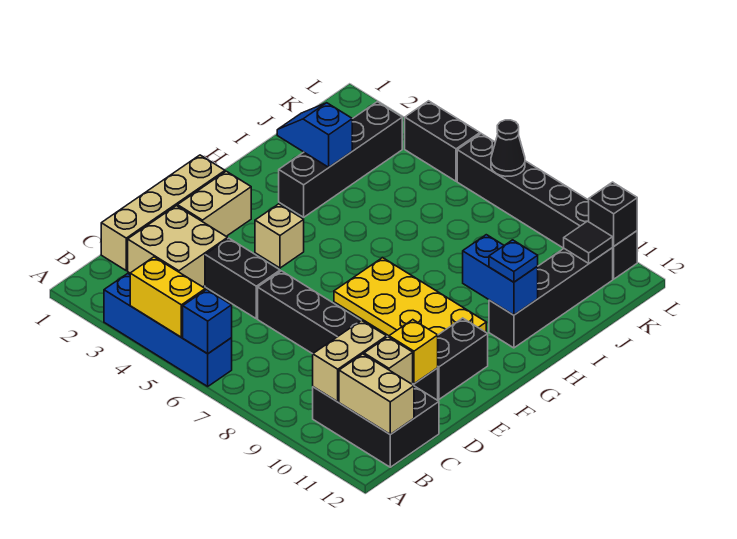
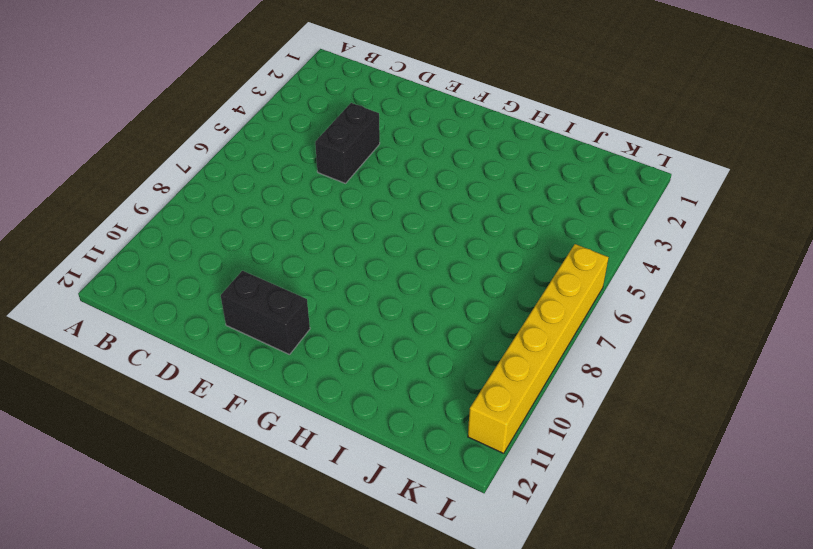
yellow 1x6 brick [468,244,609,453] -> black 1x6 brick [457,134,637,279]
none -> blue 1x4 brick [104,273,232,386]
none -> black 2x3 brick [313,386,439,467]
none -> tan 1x4 brick [101,155,225,270]

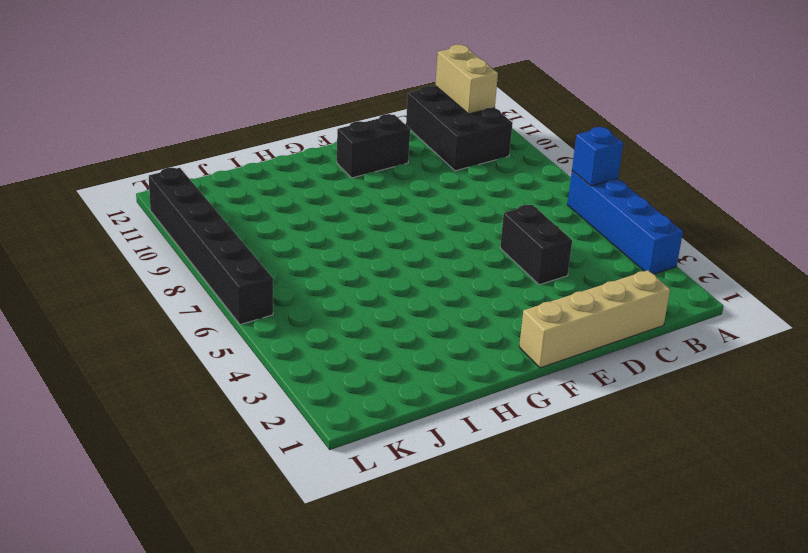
none -> tan 2x2 brick [128,206,228,287]
none -> black 1x6 brick [258,271,438,400]
none -> tan 1x2 brick [178,171,251,236]

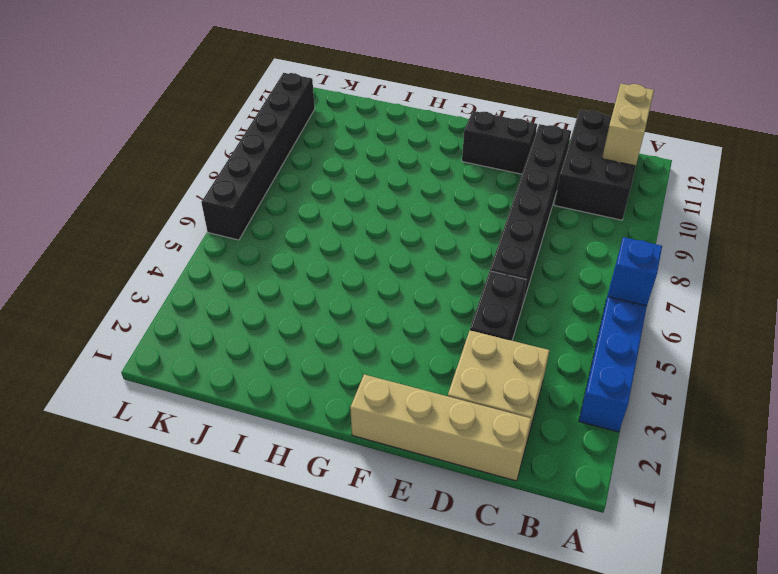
none -> tan 1x2 brick [178,171,251,236]
none -> tan 1x1 brick [255,204,304,268]
none -> yellow 2x4 plate [334,258,486,336]

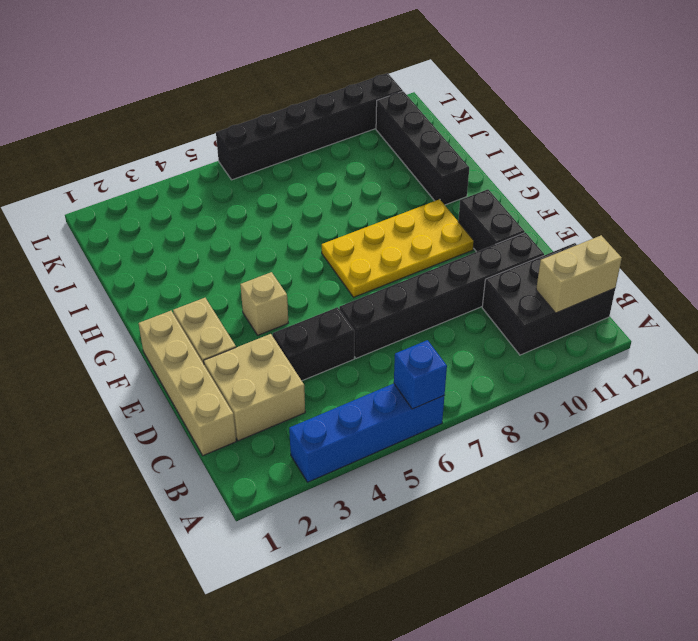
none -> black 1x4 brick [279,102,402,217]
none -> black 1x2 brick [405,101,480,181]
none -> yellow 1x2 brick [130,257,205,337]

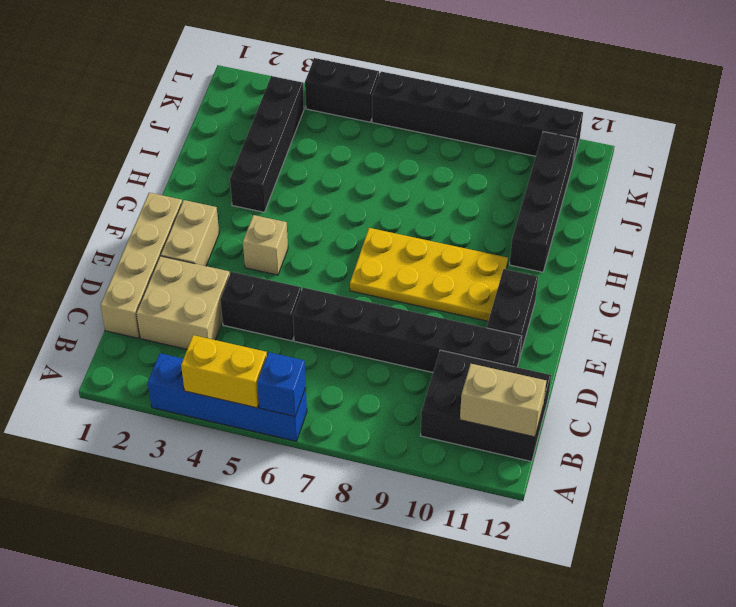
none -> tan 1x2 brick [313,320,387,402]
none -> tan 1x1 brick [364,337,413,385]
none -> yellow 1x1 brick [389,320,438,384]

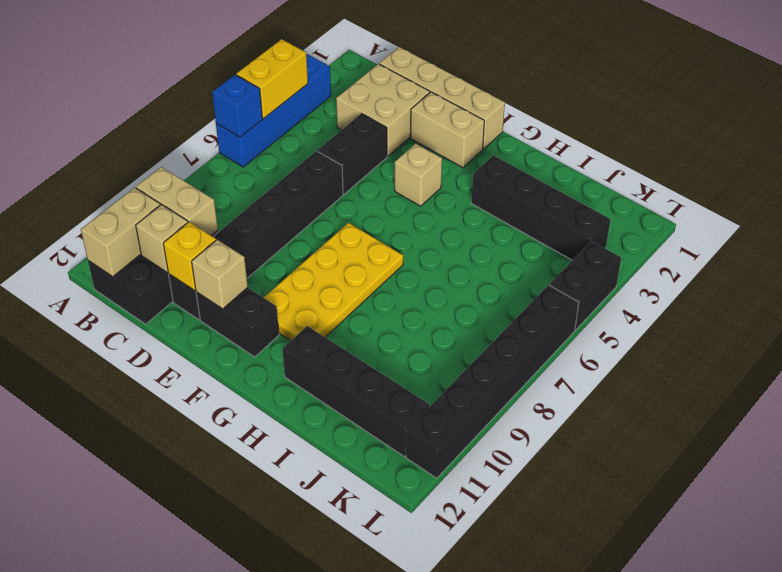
tan 1x1 brick [191,240,248,309] -> none
none -> blue 1x2 brick [463,235,538,315]
none -> blue 1x2 slope [277,103,352,167]
none -> black 1x1 tile [564,221,613,263]

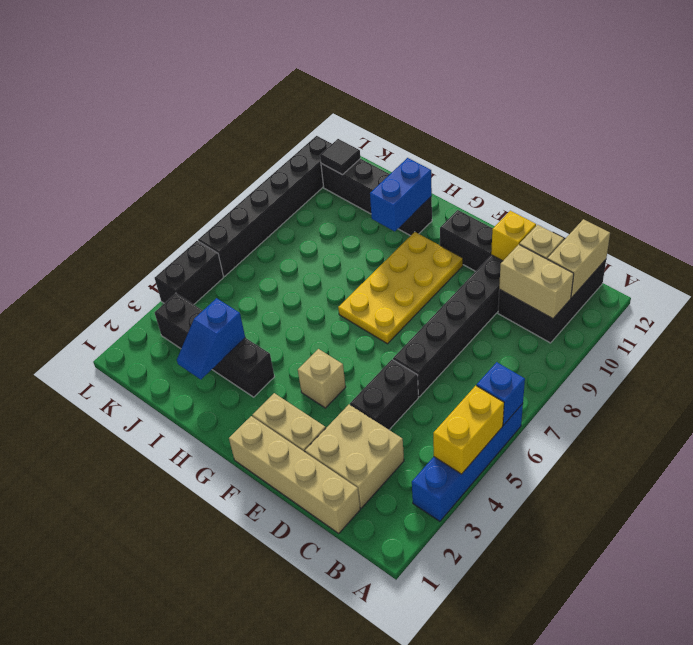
none -> black 1x1 cone [491,120,525,176]
none -> black 1x1 brick [588,182,637,246]
none -> blue 1x1 plate [489,240,538,282]

